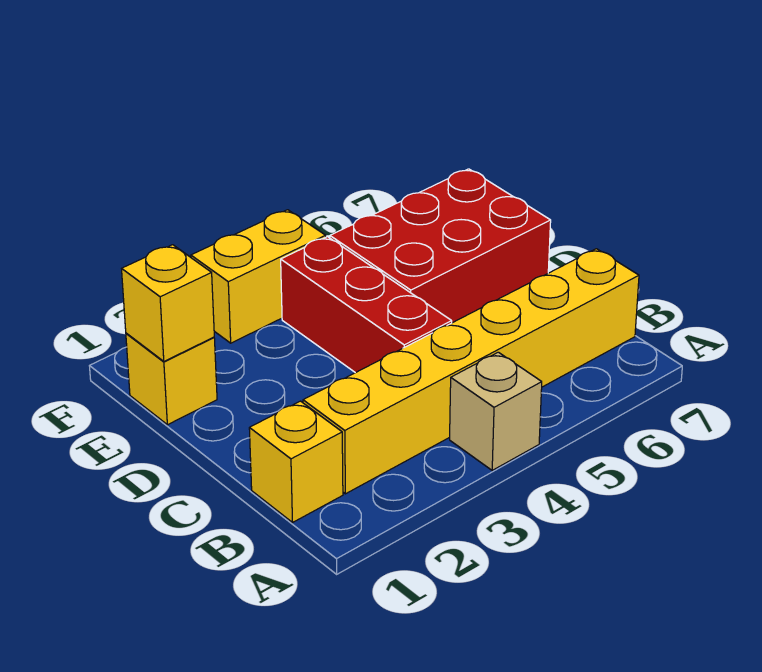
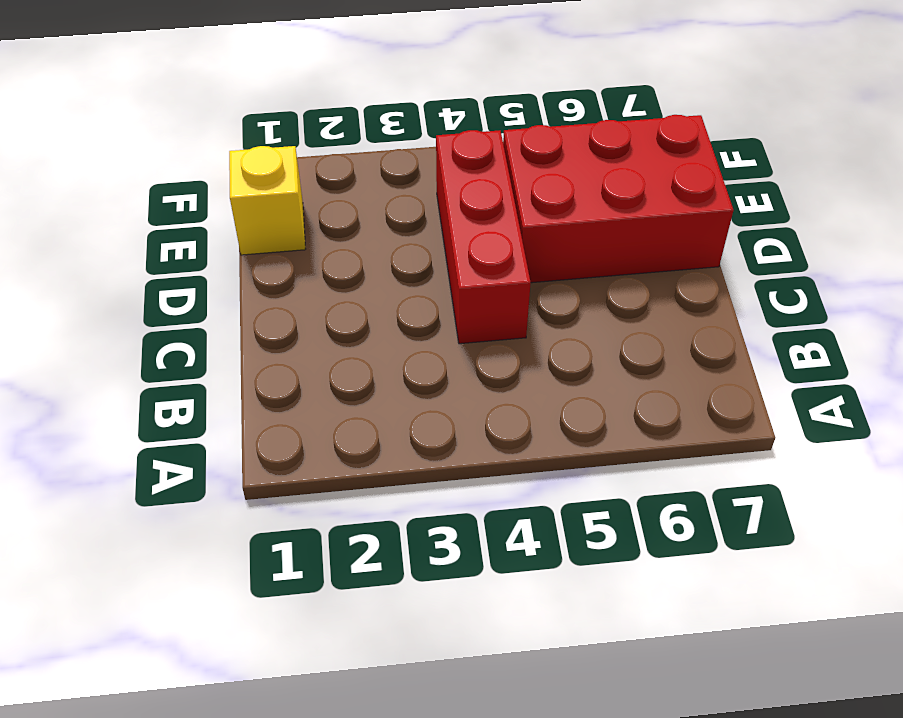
none -> tan 1x1 brick [450,352,542,470]
none -> yellow 1x1 brick [249,401,343,522]

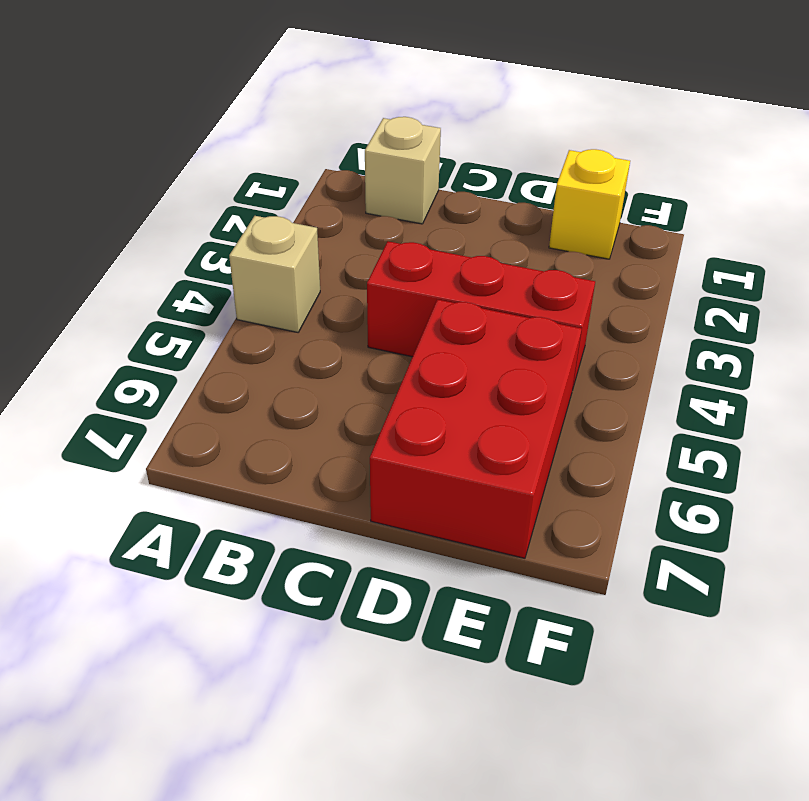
tan 1x1 brick [365,117,441,224] -> yellow 1x1 brick [249,401,343,522]
none -> yellow 1x6 brick [303,249,639,494]
none -> yellow 1x2 brick [191,210,326,343]

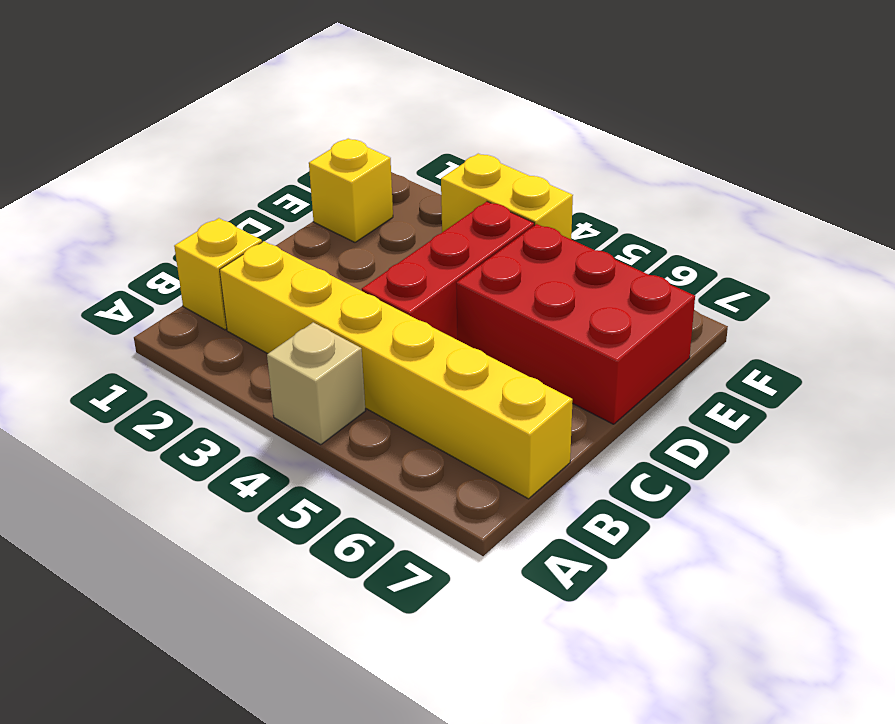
none -> yellow 1x1 brick [122,245,214,361]

